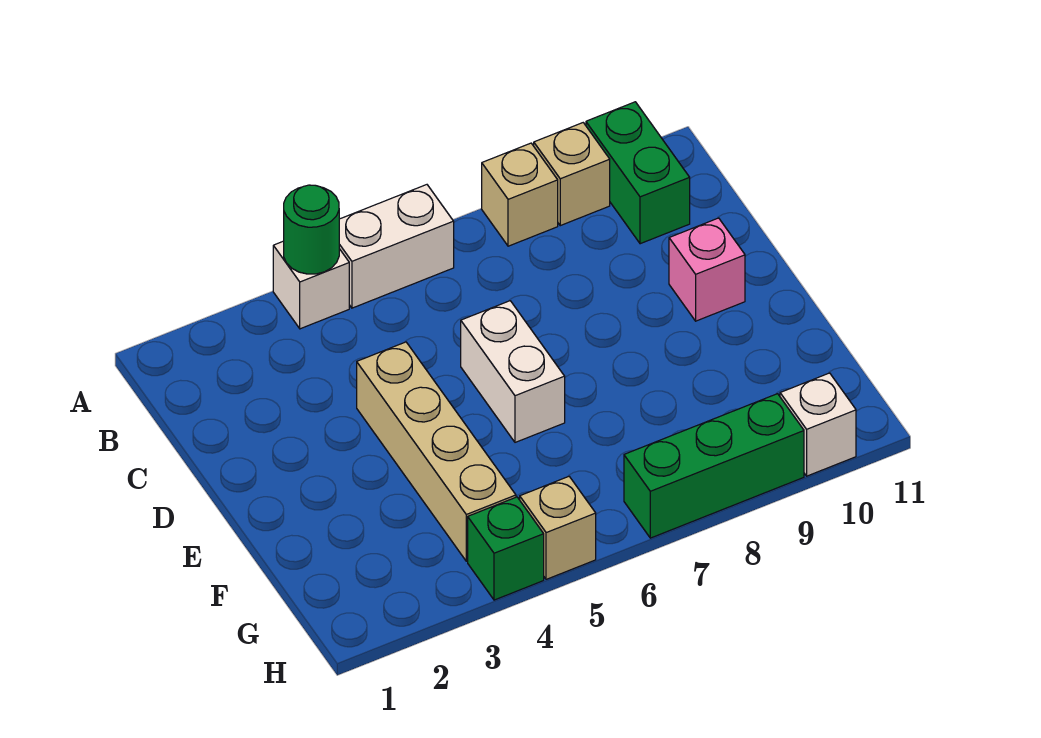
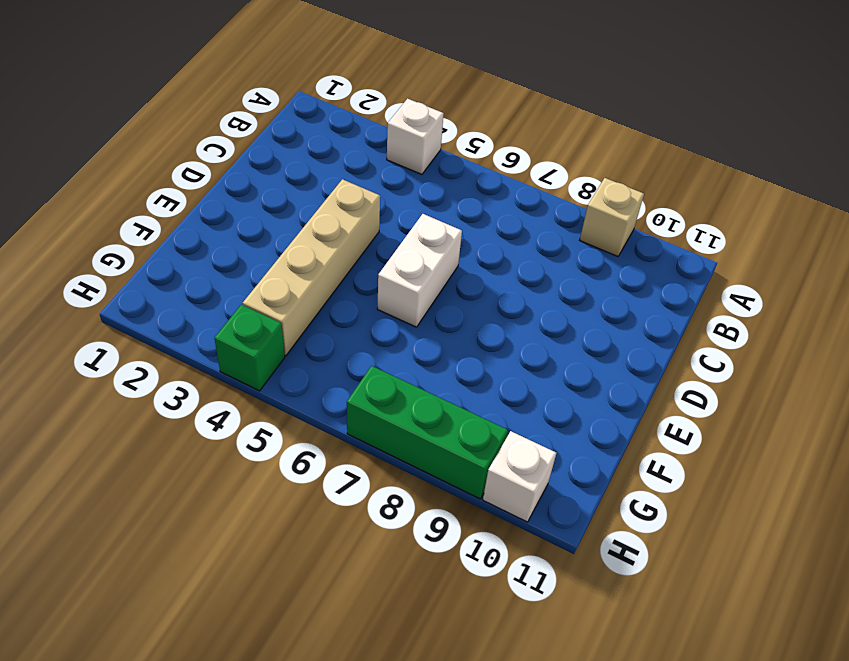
none -> white 1x2 brick [339,185,454,308]
none -> tan 1x1 brick [482,143,558,246]
none -> green 1x2 brick [586,102,690,244]

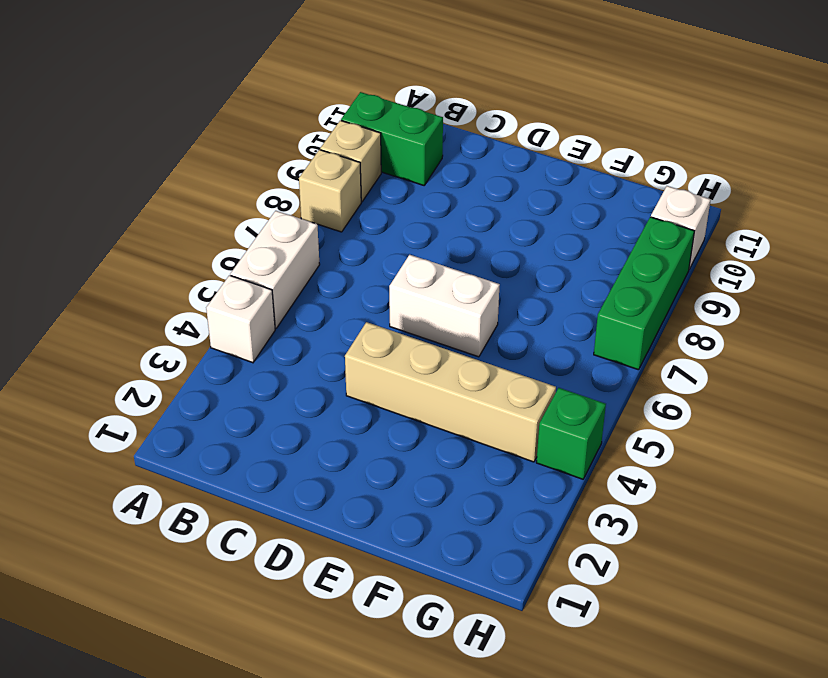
none -> pink 1x1 brick [669,218,745,321]
none -> tan 1x1 brick [520,477,596,579]
none -> green 1x1 round brick [284,185,339,274]

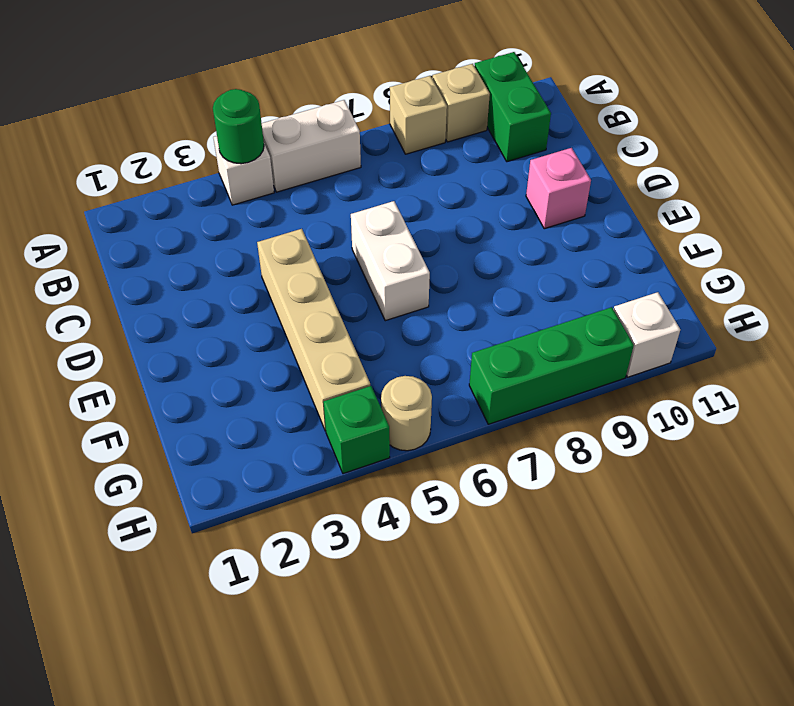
tan 1x1 round brick [381,376,432,451] -> tan 1x1 brick [520,477,596,579]

